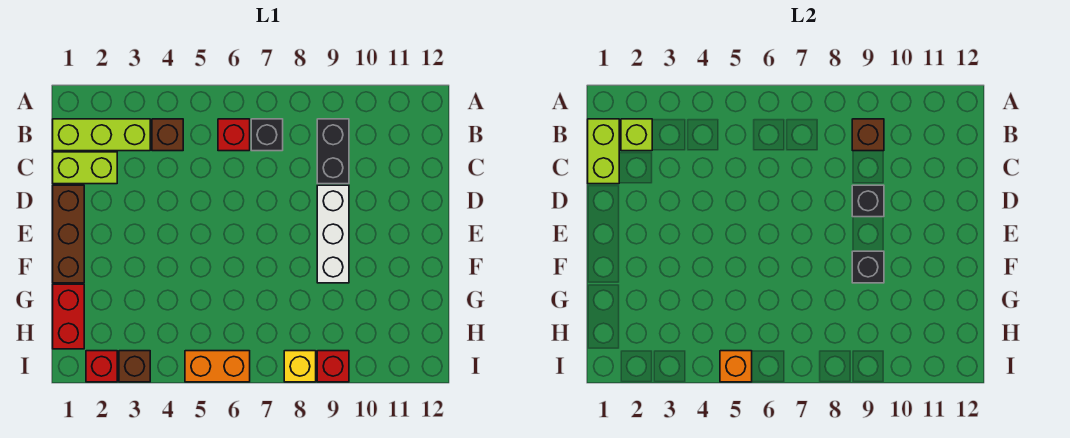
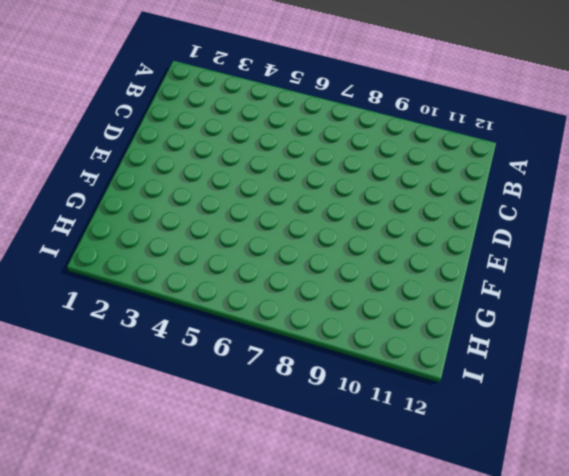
none -> lime 1x3 brick [53,119,150,151]
none -> brown 1x1 brick [152,119,183,151]
none -> red 1x1 brick [218,119,250,151]

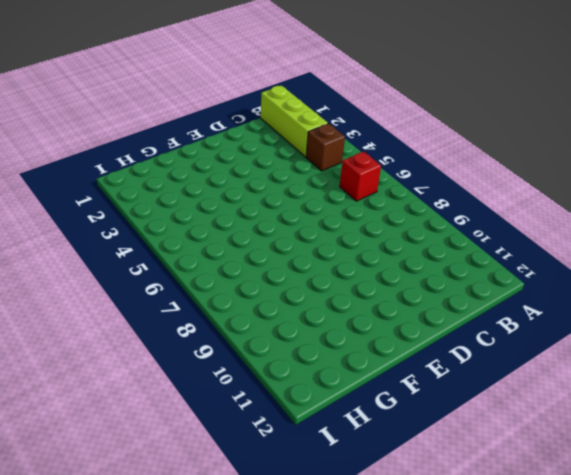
none -> black 1x1 brick [251,119,283,151]
none -> black 1x2 brick [317,119,349,184]
none -> lime 1x2 brick [53,152,117,184]

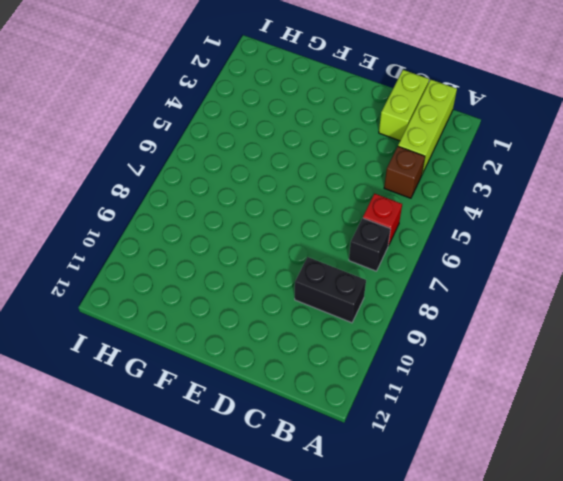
none -> brown 1x3 brick [53,185,84,283]
none -> white 1x3 brick [317,185,349,283]
none -> red 1x2 brick [53,284,84,349]

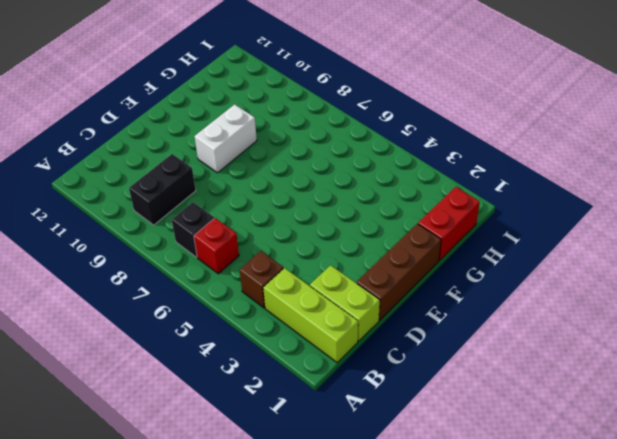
white 1x2 brick [195,104,257,173] -> white 1x3 brick [317,185,349,283]
none -> red 1x1 brick [86,351,117,382]
none -> brown 1x1 brick [119,351,150,382]
none -> orange 1x2 brick [185,351,250,382]

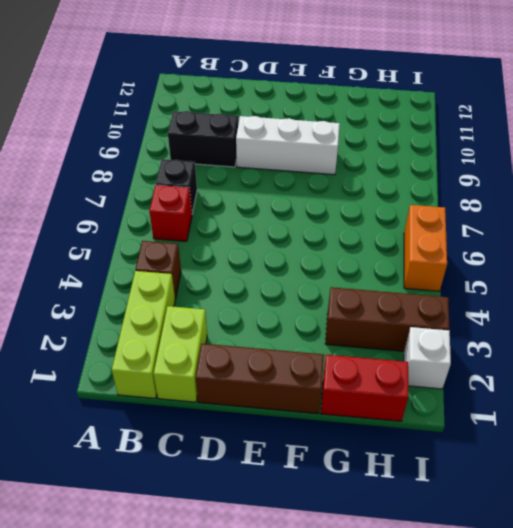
brown 1x3 brick [325,287,450,351] -> brown 1x1 brick [119,351,150,382]
white 1x1 brick [404,327,451,389] -> red 1x1 brick [86,351,117,382]
none -> yellow 1x1 brick [284,351,316,382]
none -> red 1x1 brick [317,351,349,382]
none -> lime 1x2 brick [588,119,619,184]

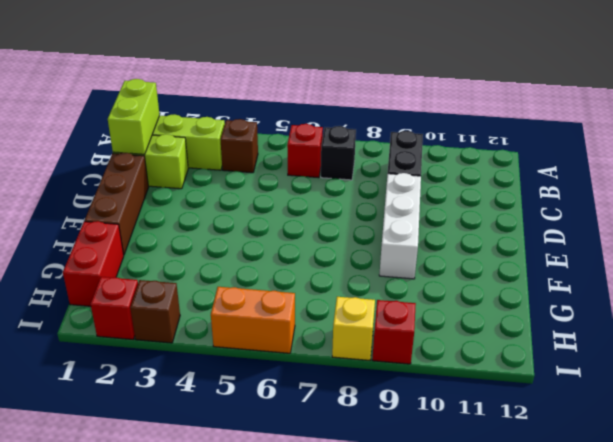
none -> lime 1x1 brick [621,119,652,151]
none -> brown 1x1 brick [852,119,884,151]
none -> black 1x1 brick [852,185,884,217]

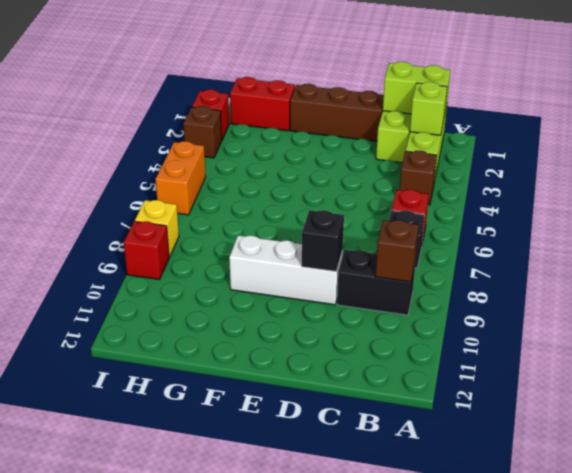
none -> black 1x1 brick [852,251,884,283]
none -> orange 1x1 brick [720,351,752,382]

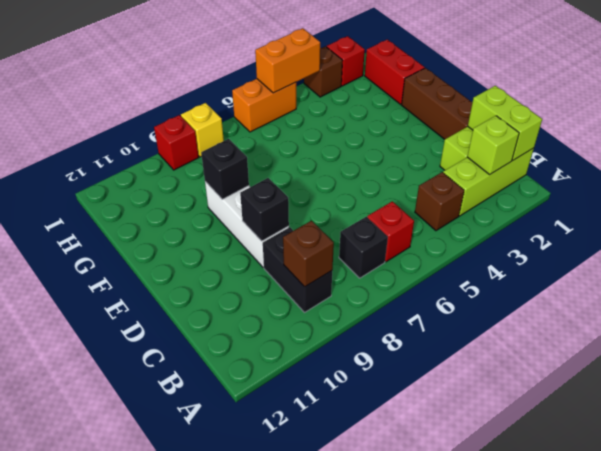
orange 1x2 brick [255,28,320,93] -> orange 1x1 brick [720,351,752,382]

